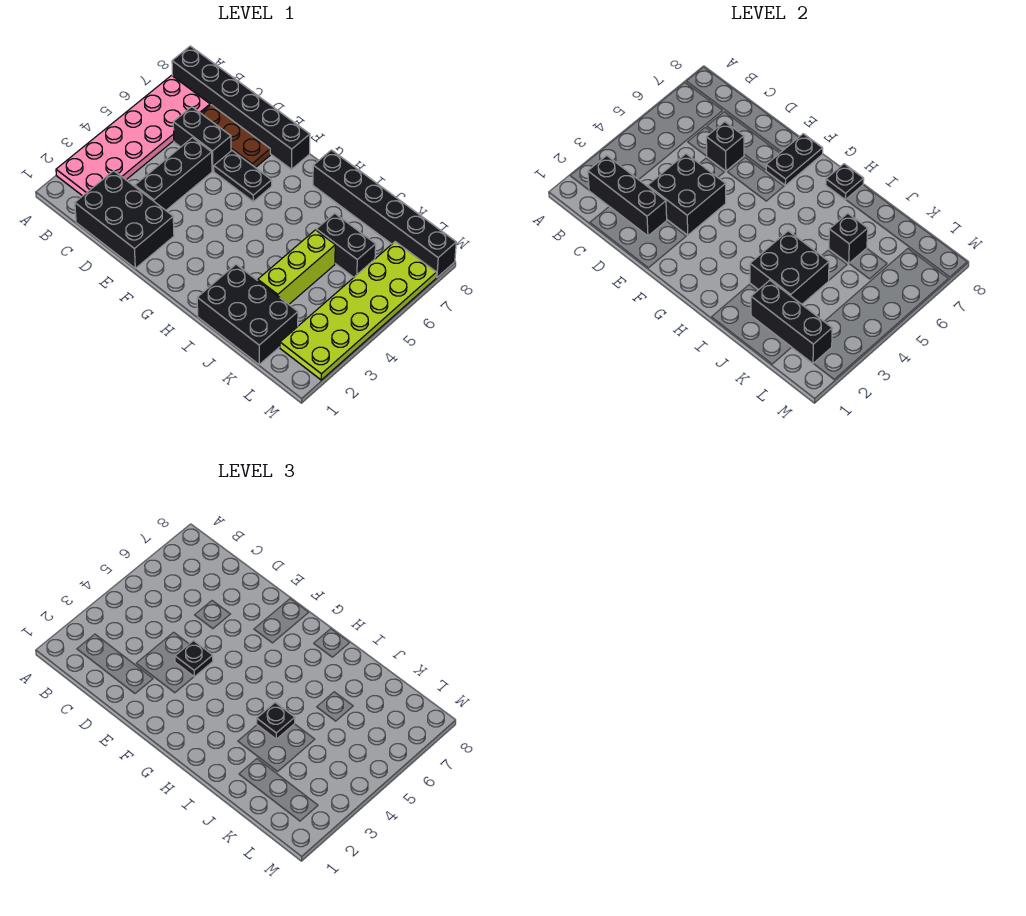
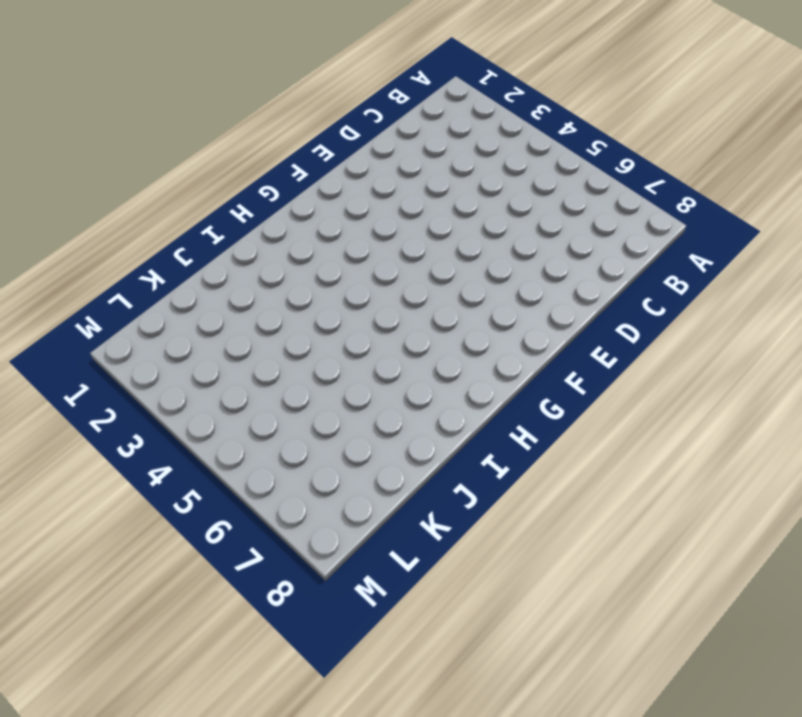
none -> pink 2x6 plate [56,75,210,196]
none -> black 1x6 brick [172,46,310,169]
none -> black 2x3 brick [75,171,174,268]

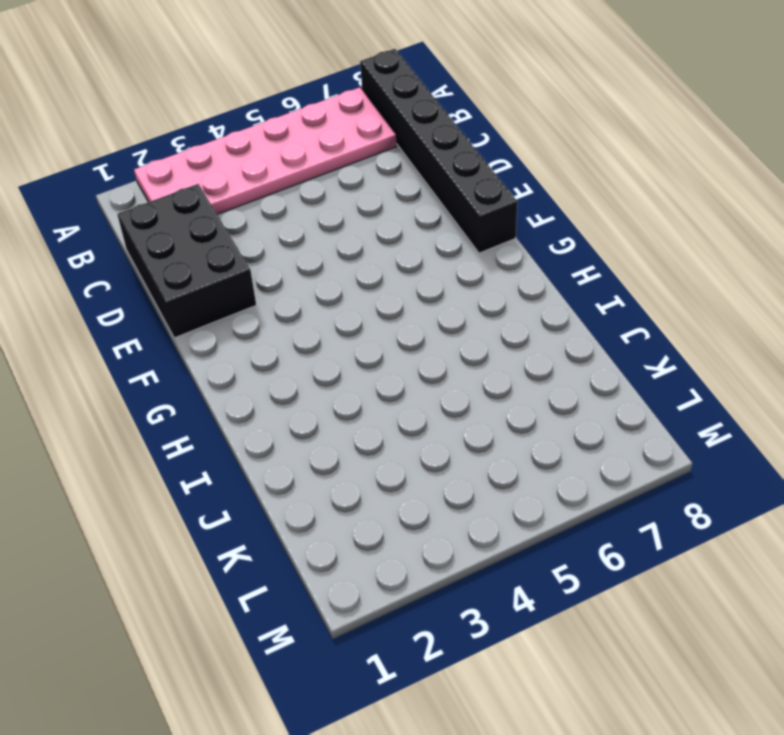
none -> black 1x2 brick [173,107,231,171]
none -> brown 1x3 plate [201,105,270,168]
none -> black 1x3 brick [135,138,212,210]

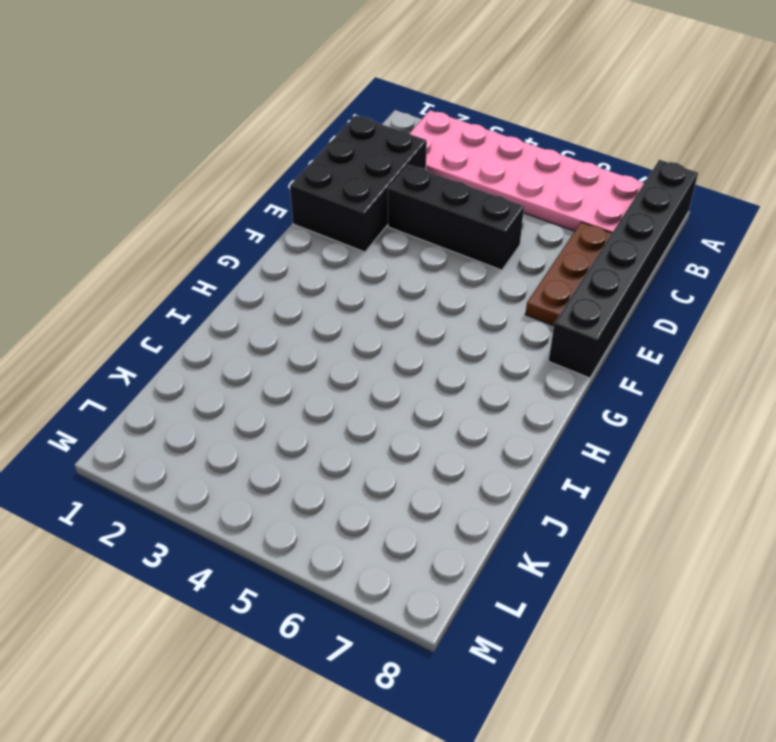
none -> black 1x2 brick [173,107,231,171]
none -> black 1x2 plate [214,151,272,201]
none -> black 1x6 brick [313,150,456,277]

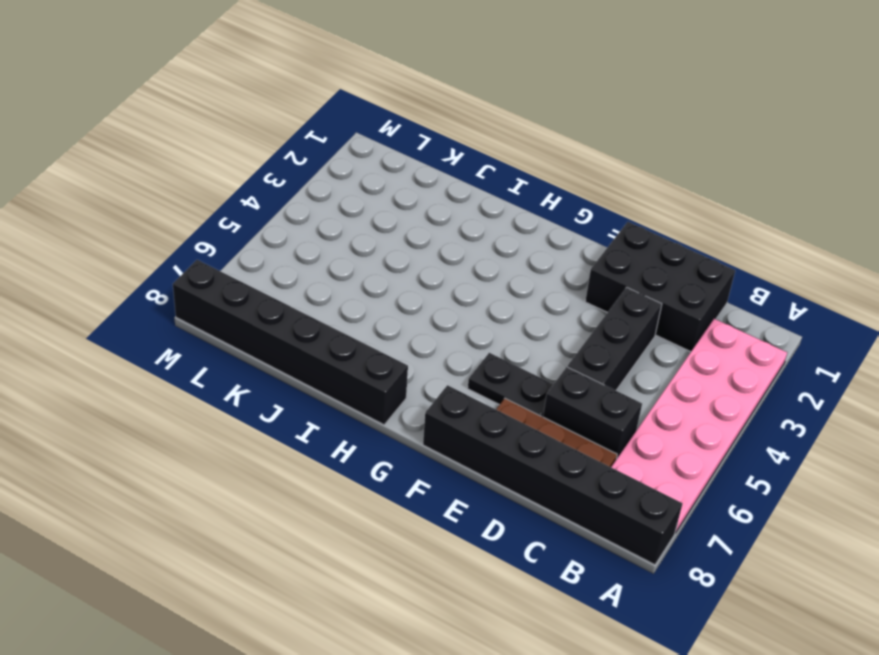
none -> black 2x3 brick [197,265,298,365]
none -> lime 1x3 brick [258,230,335,304]
none -> black 1x2 brick [316,213,376,277]

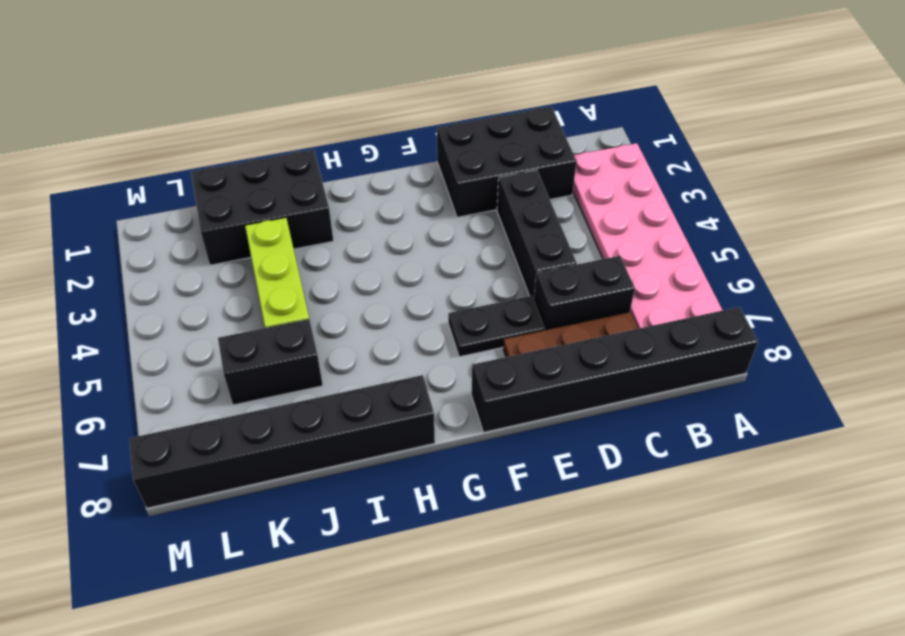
none -> lime 2x6 plate [280,242,436,380]
none -> black 1x3 brick [588,156,667,236]
none -> black 2x2 brick [648,154,726,235]

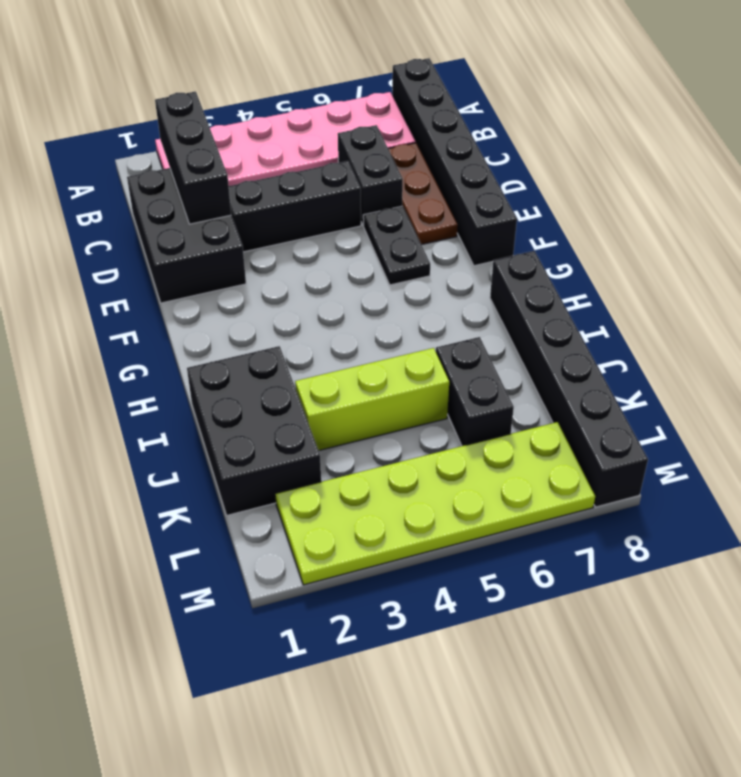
none -> black 2x2 brick [648,154,726,235]
none -> black 1x1 brick [706,122,744,171]
none -> black 1x2 plate [766,134,823,185]

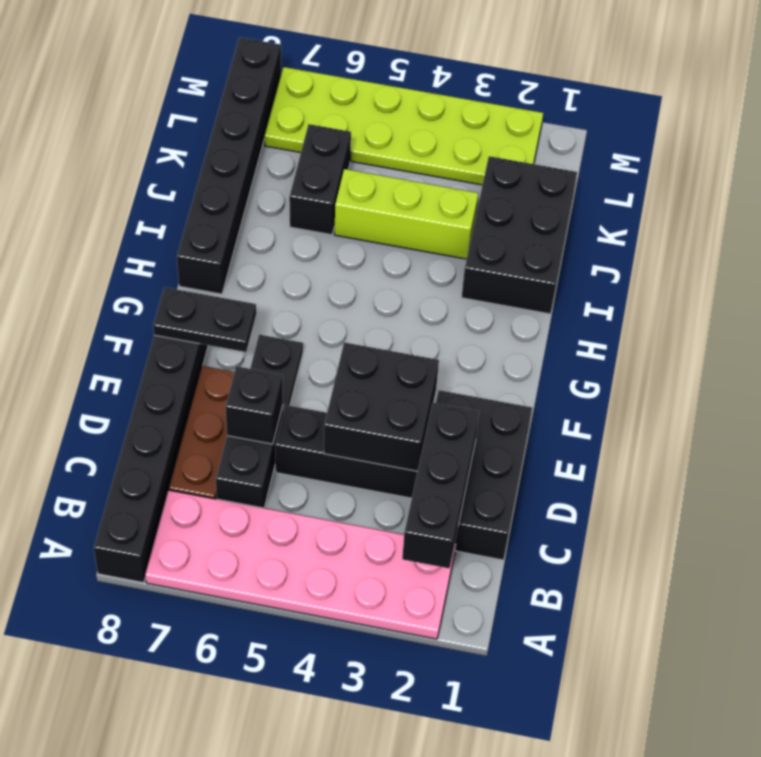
none -> black 1x1 plate [826,164,864,200]
none -> black 2x2 brick [750,231,829,304]
none -> black 1x3 brick [751,280,832,363]

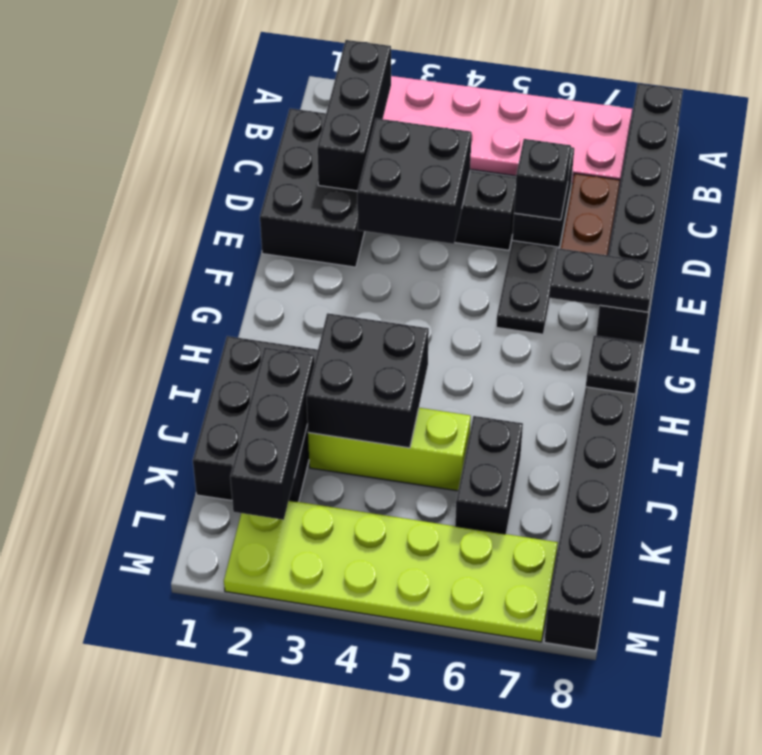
none -> black 1x1 brick [829,213,868,263]
none -> black 1x1 plate [175,641,213,677]
none -> black 1x1 plate [257,703,295,739]

